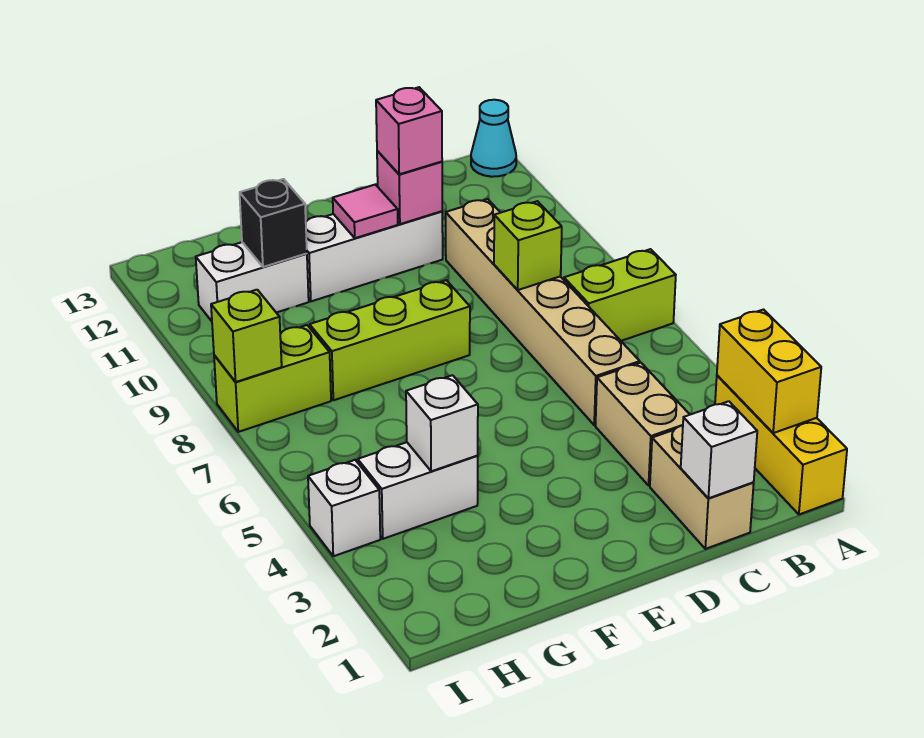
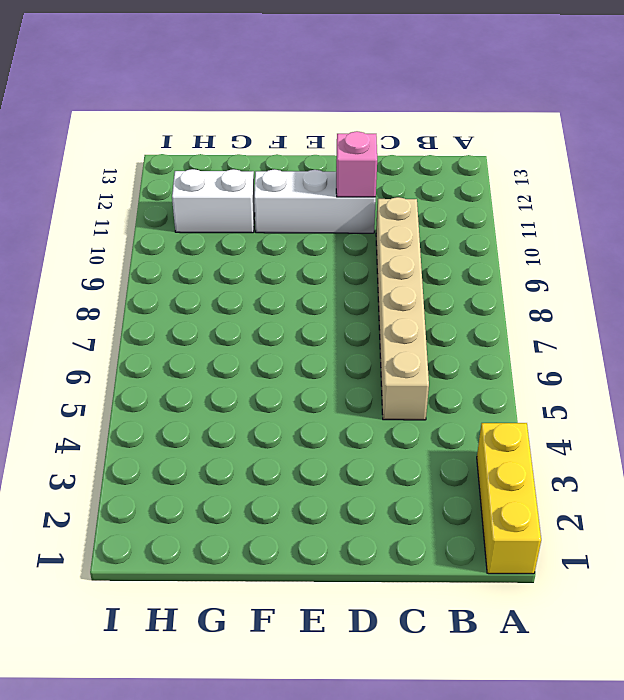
none -> lime 1x2 brick [564,249,676,341]
none -> cyan 1x1 cone [471,100,516,177]
none -> tan 1x2 brick [650,425,754,549]

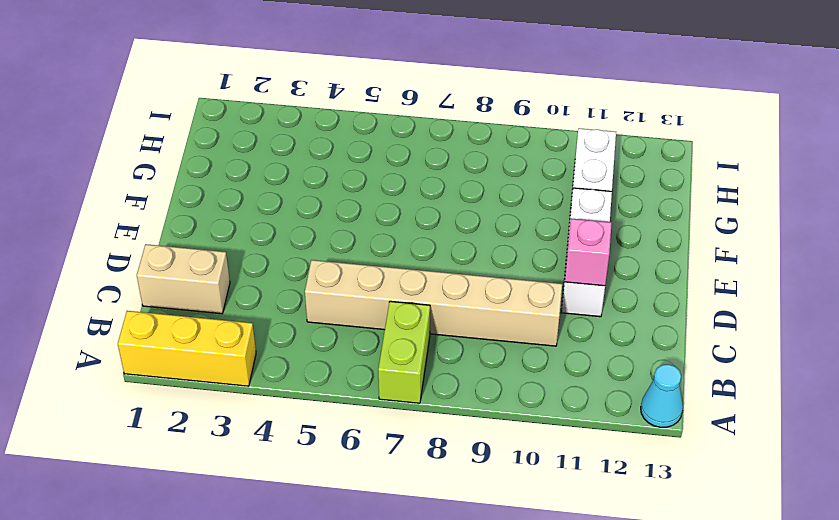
none -> tan 1x2 brick [596,363,690,485]
none -> lime 1x3 brick [310,280,470,400]
none -> white 1x2 brick [358,442,478,539]

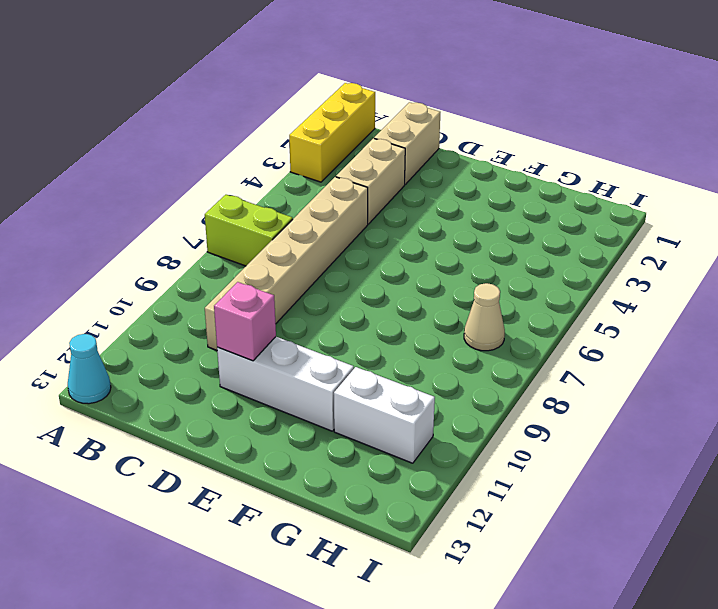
tan 1x1 cone [464,283,505,351] -> none
none -> lime 1x3 brick [310,280,470,400]
none -> white 1x2 brick [358,442,478,539]
none -> lime 1x2 brick [214,325,331,432]

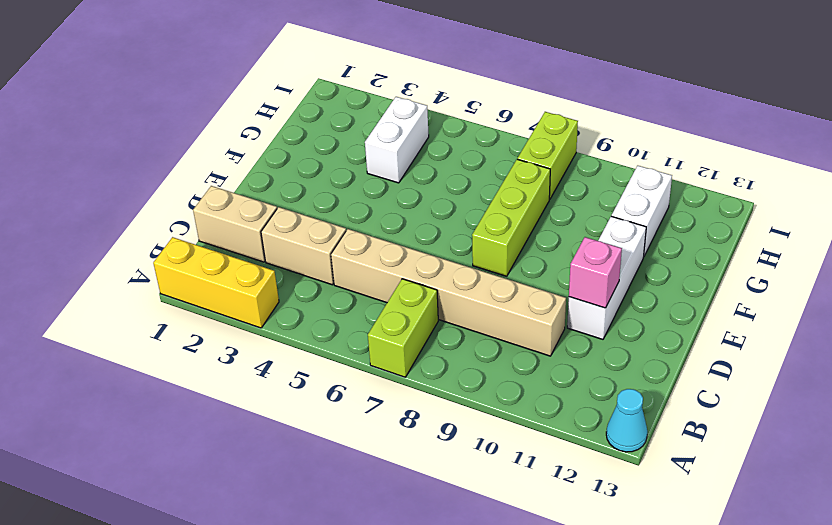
none -> white 1x1 brick [308,460,380,556]
none -> yellow 1x2 brick [717,310,821,433]
none -> white 1x1 brick [681,401,757,498]

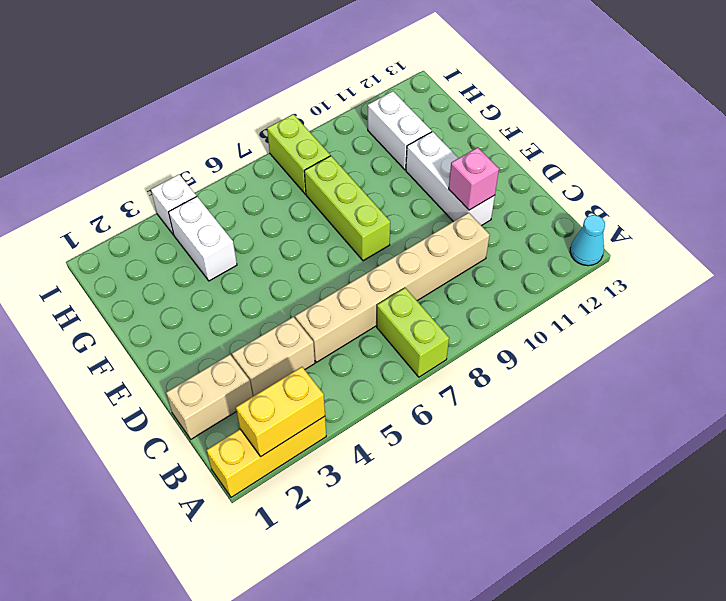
none -> white 1x1 brick [681,401,757,498]
none -> lime 1x1 brick [494,201,562,290]
none -> pink 1x1 tile [333,184,398,238]

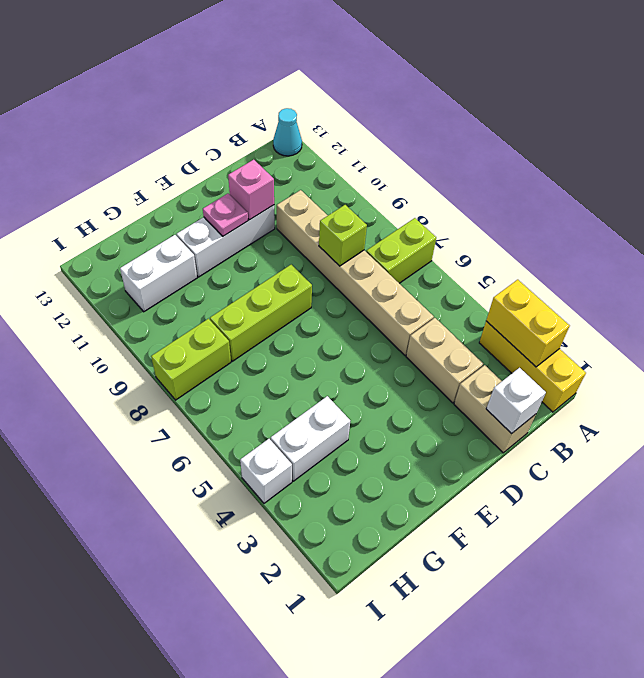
pink 1x1 plate [203,193,248,236] -> pink 1x1 tile [333,184,398,238]
none -> white 1x1 brick [406,375,478,471]
none -> black 1x1 brick [240,179,307,267]
none -> lime 1x1 brick [211,290,282,382]

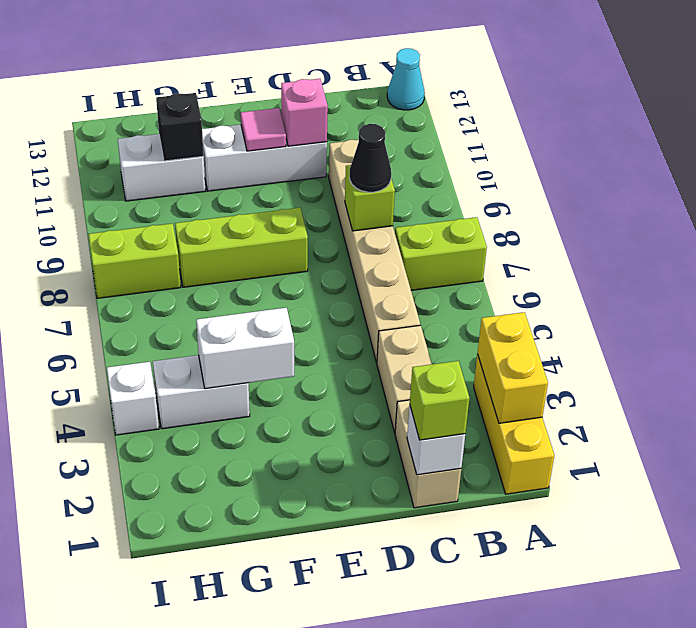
lime 1x1 brick [410,361,469,440] -> lime 1x1 brick moved to [211,290,282,382]
black 1x1 cone [350,124,391,192] -> none
white 1x2 brick [196,308,294,389] -> white 1x1 brick [406,375,478,471]
none -> pink 1x1 brick [376,87,442,174]

